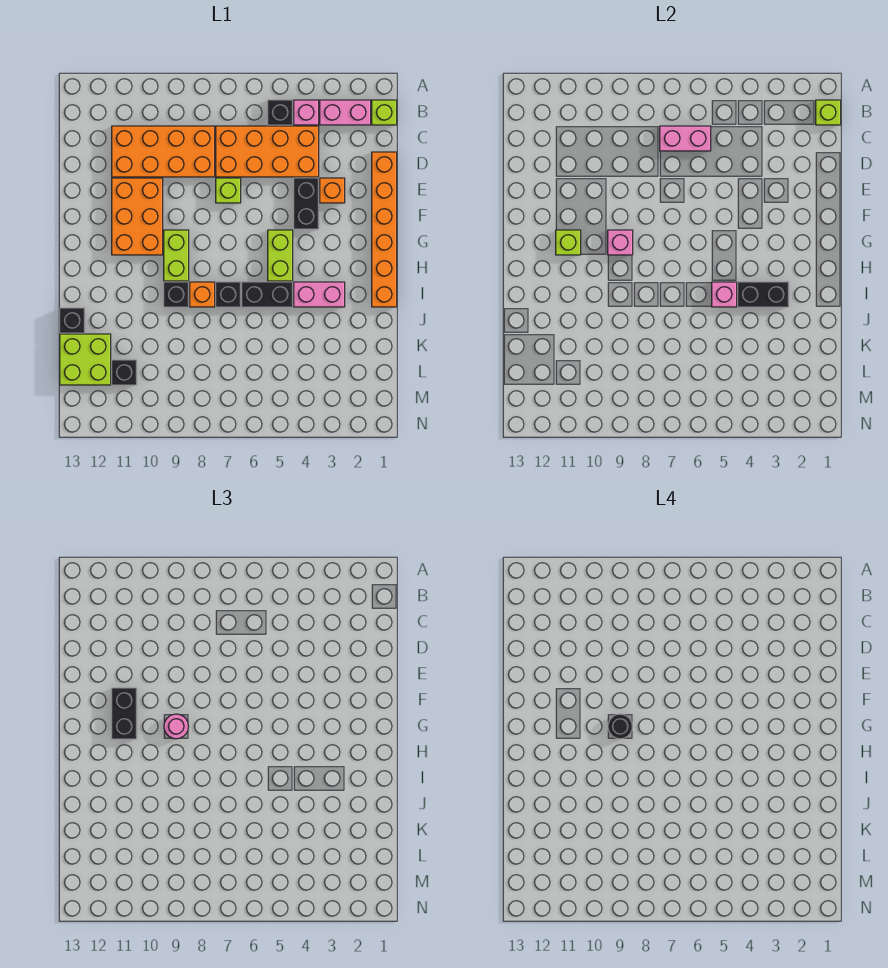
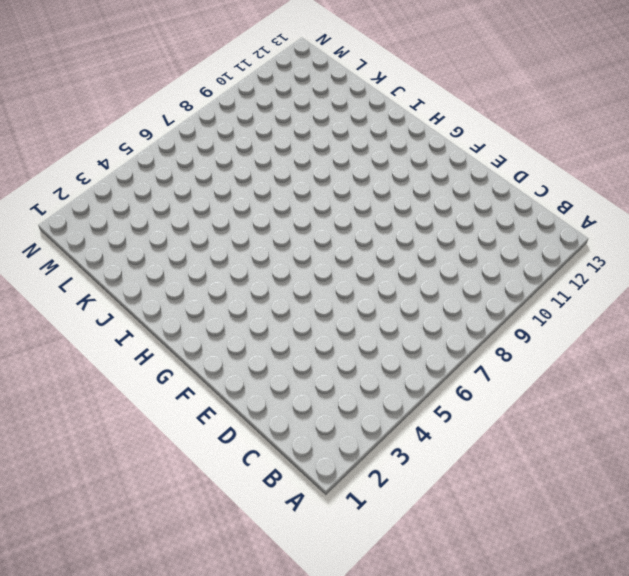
none -> lime 1x1 brick [372,100,397,125]
none -> pink 1x2 brick [320,100,371,125]
none -> pink 1x1 brick [294,100,319,125]
none -> black 1x1 brick [268,100,293,125]

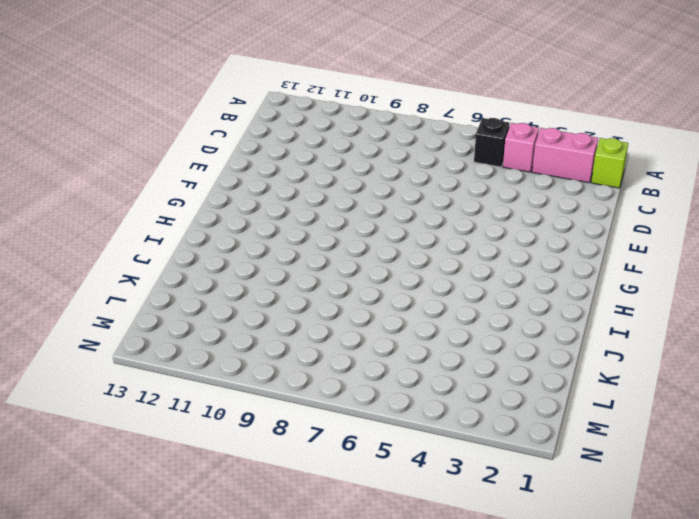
none -> orange 2x4 brick [216,126,319,177]
none -> orange 2x4 brick [112,126,215,177]
none -> orange 1x6 brick [372,152,397,307]
none -> orange 1x1 brick [320,178,345,203]

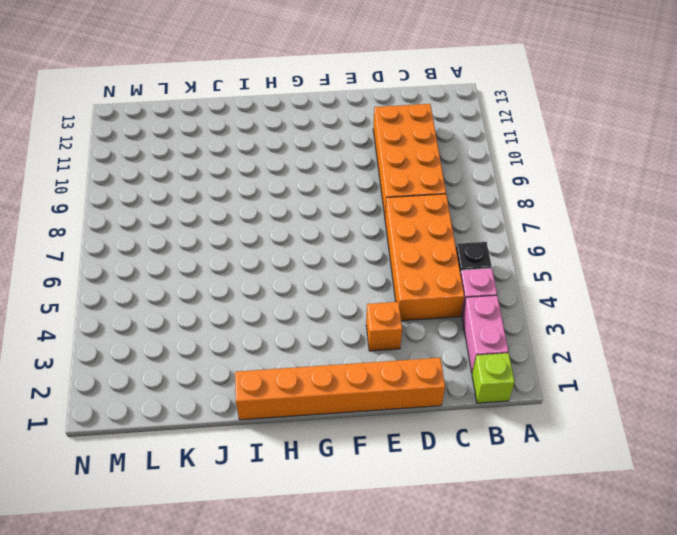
none -> black 1x2 brick [294,178,319,229]
none -> lime 1x1 brick [216,178,241,203]
none -> orange 2x3 brick [112,178,163,255]
none -> lime 1x2 brick [268,230,293,281]

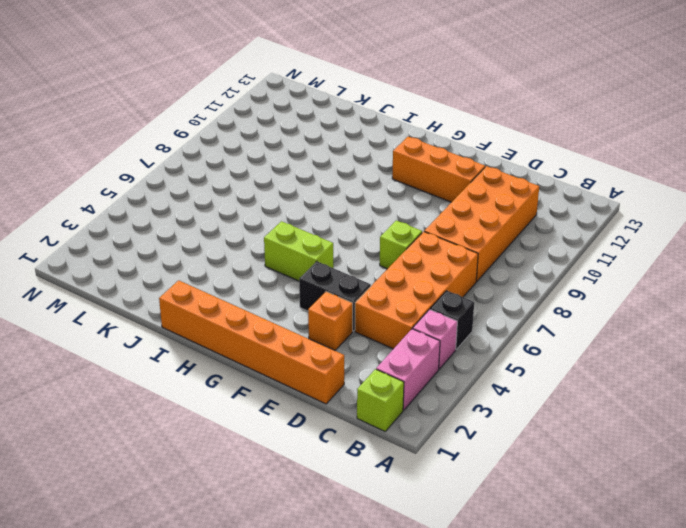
orange 1x3 brick [392,137,485,202] -> orange 2x3 brick [112,178,163,255]
none -> lime 1x2 brick [164,230,189,281]
none -> pink 1x2 brick [294,282,345,307]
none -> black 1x2 brick [242,282,293,307]
none -> black 1x1 brick [216,282,241,307]

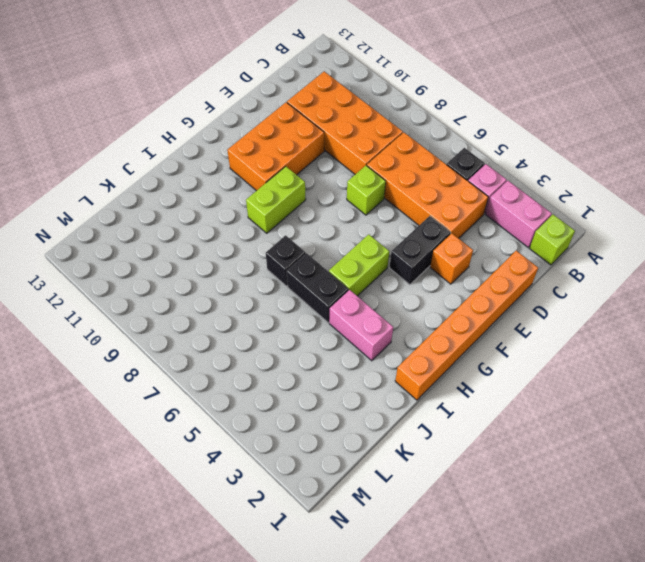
none -> orange 1x1 brick [190,282,215,307]
none -> black 1x1 brick [164,282,189,307]
none -> black 1x1 brick [60,308,85,333]
none -> lime 2x2 brick [60,334,111,385]

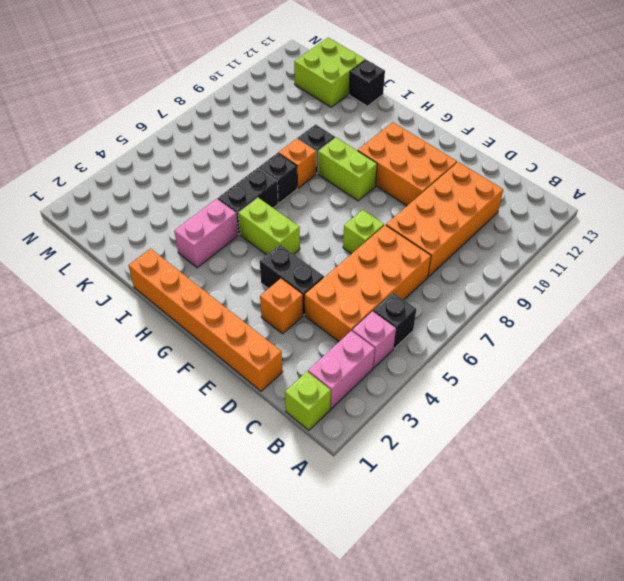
none -> black 1x1 brick [112,360,137,385]
none -> lime 1x1 brick [816,100,841,125]
none -> pink 1x2 brick [660,126,711,151]
none -> pink 1x1 brick [608,230,633,255]

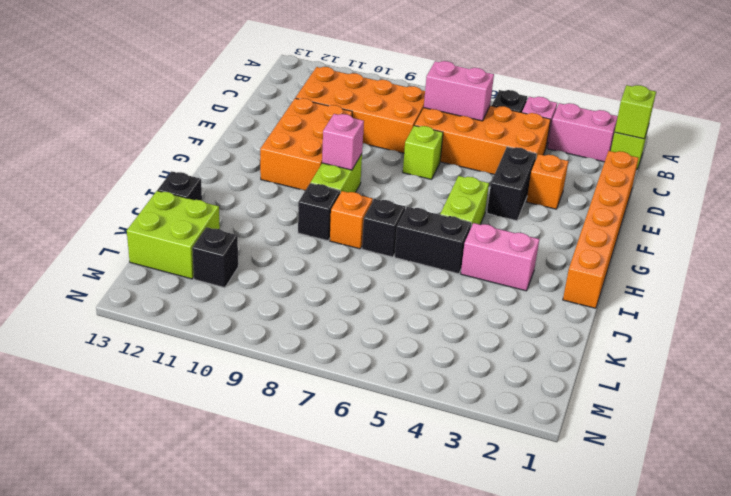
none -> lime 1x1 brick [556,230,581,255]
none -> black 1x2 brick [738,282,789,307]
none -> pink 1x1 brick [712,282,737,307]
none -> black 1x2 brick [112,688,137,739]

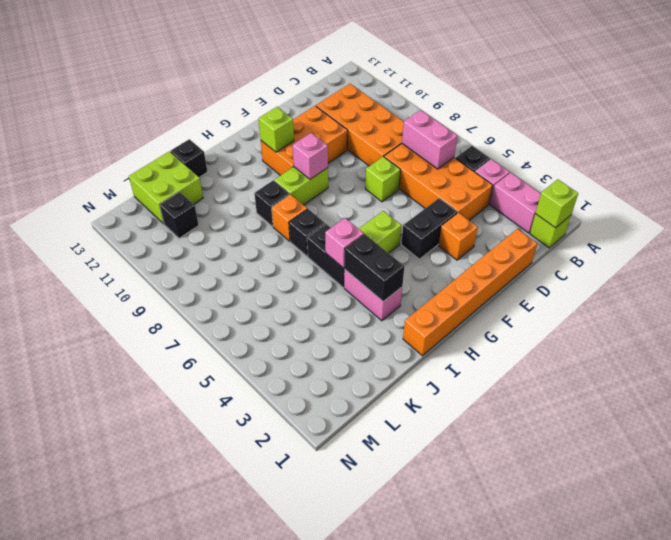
none -> black 1x2 brick [112,688,137,739]
none -> pink 1x1 round brick [164,714,189,739]
none -> black 1x1 round brick [608,714,633,739]

